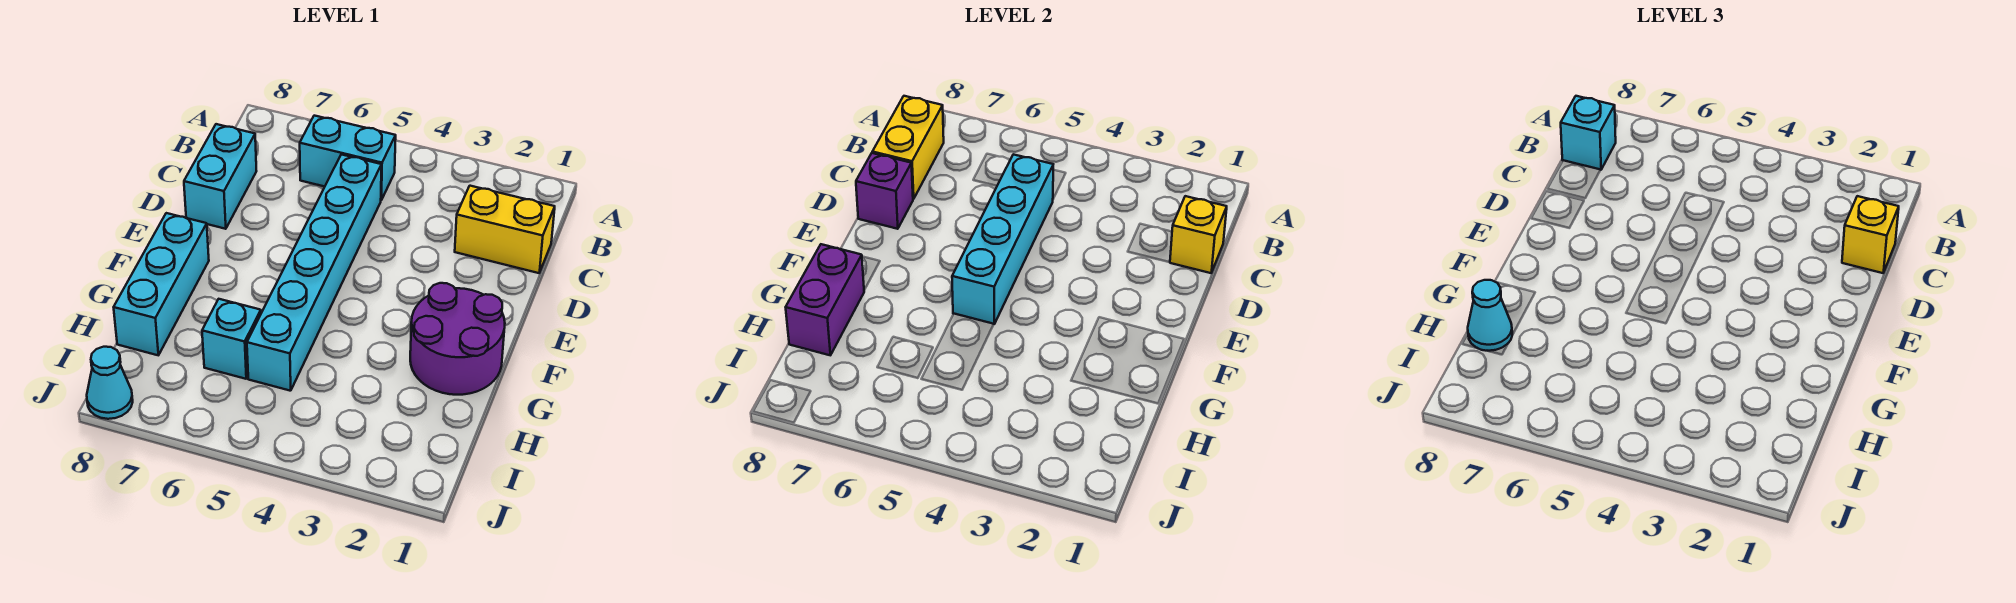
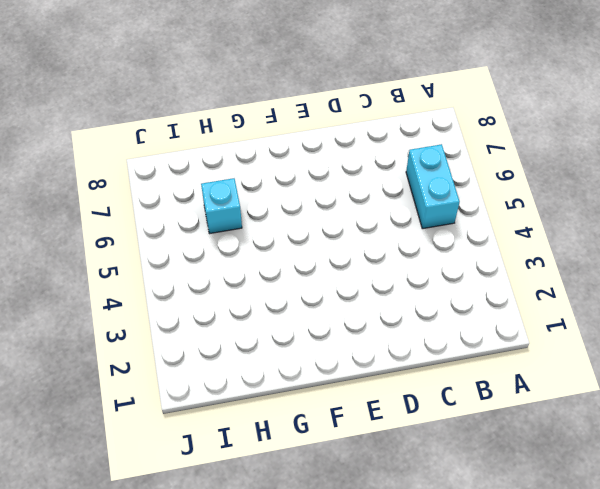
none -> yellow 1x2 brick [455,186,555,273]
none -> cyan 1x6 brick [247,154,381,391]
none -> cyan 1x2 brick [184,124,256,229]

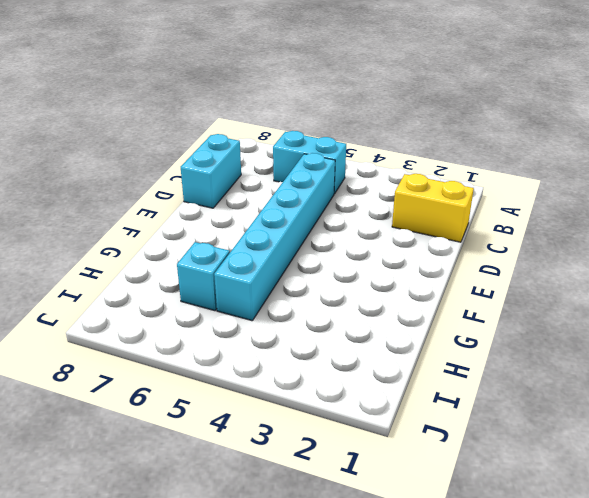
none -> purple 2x2 round brick [410,283,505,395]
none -> cyan 1x3 brick [114,213,209,355]
none -> cyan 1x1 cone [87,347,133,419]

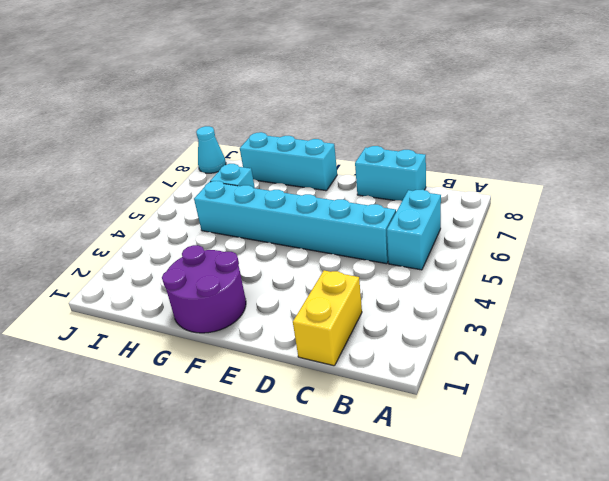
none -> yellow 1x2 brick [872,96,944,199]
none -> yellow 1x1 brick [1170,196,1227,273]
none -> cyan 1x4 brick [952,154,1053,324]

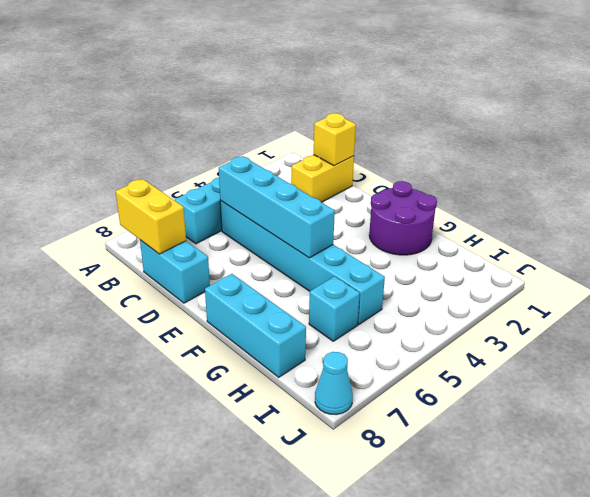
none -> purple 1x1 brick [856,153,913,229]
none -> purple 1x2 brick [786,244,864,355]
none -> cyan 1x1 brick [1561,96,1616,170]

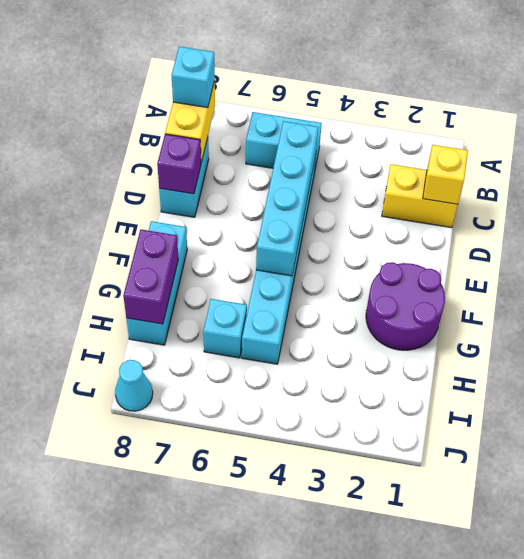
none -> yellow 1x1 brick [1842,196,1899,273]
none -> cyan 1x1 cone [1468,280,1512,351]

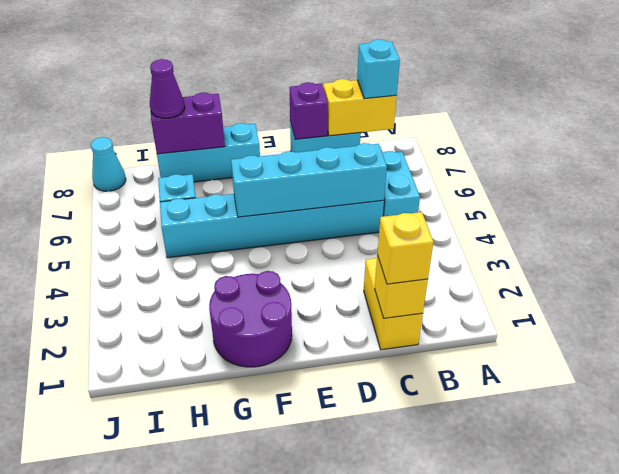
purple 1x1 cone [150,59,185,118] -> cyan 1x1 cone [1468,280,1512,351]

